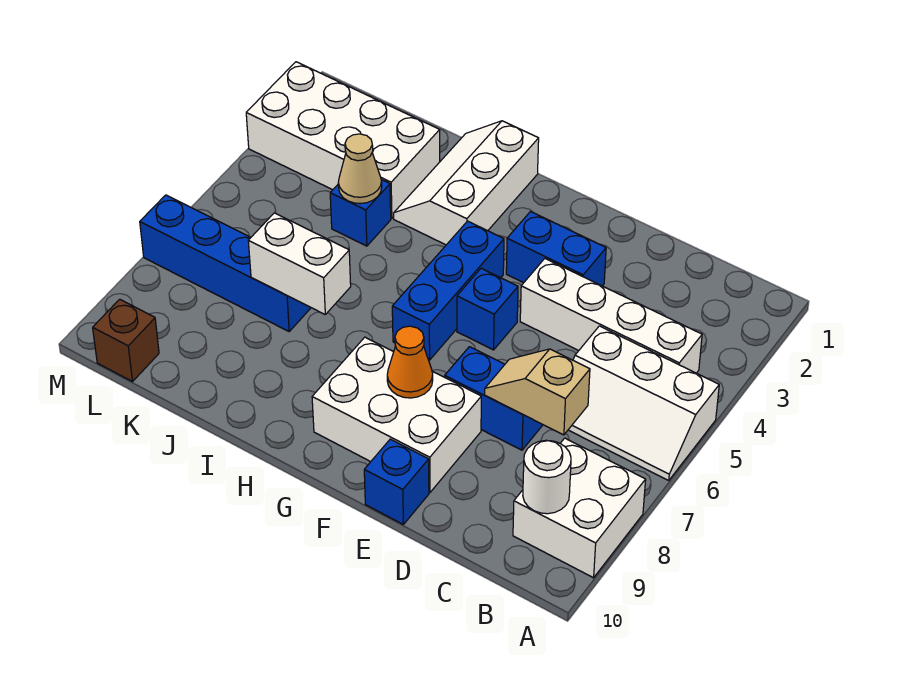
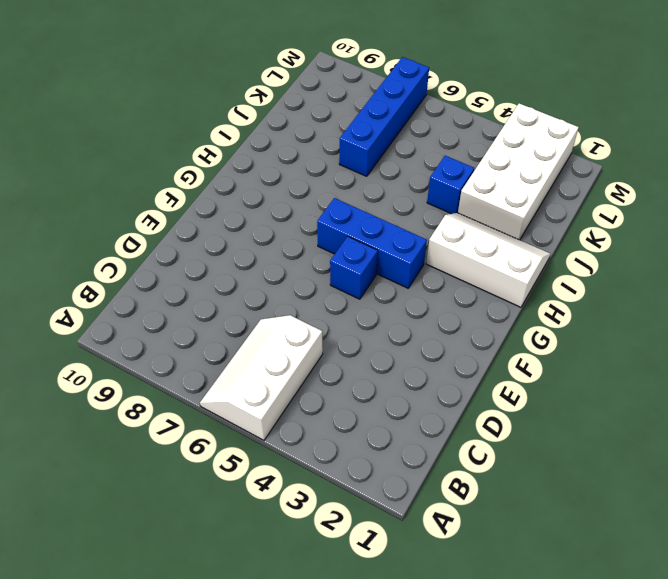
none -> white 2x2 brick [513,438,646,578]
none -> white 1x4 brick [520,259,702,373]
none -> blue 1x2 brick [445,347,543,450]

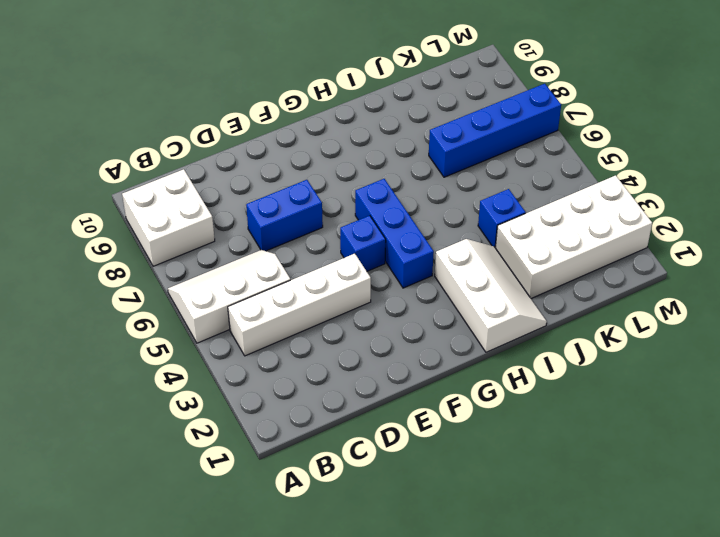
none -> blue 1x2 brick [506,212,606,286]
none -> white 2x3 brick [312,337,481,492]
none -> blue 1x1 brick [364,439,429,524]

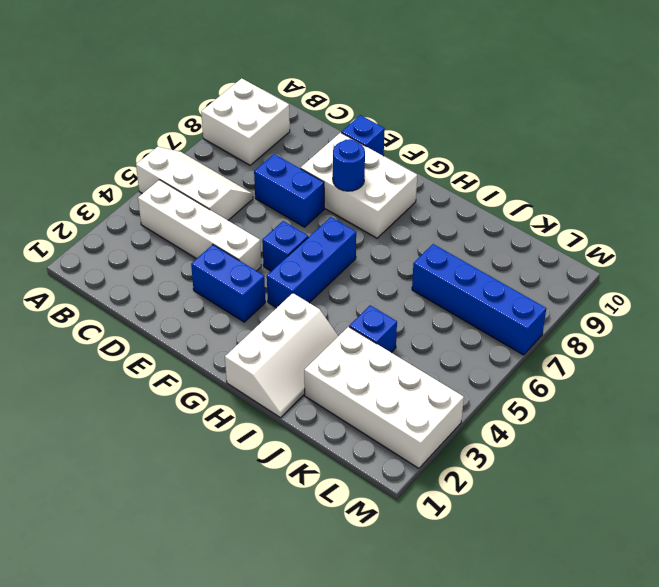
blue 1x1 round brick [333,139,365,191] -> orange 1x1 cone [387,326,433,398]
none -> brown 1x1 brick [93,299,159,382]
none -> white 1x1 round brick [523,440,571,514]
none -> tan 1x2 slope [485,349,590,435]

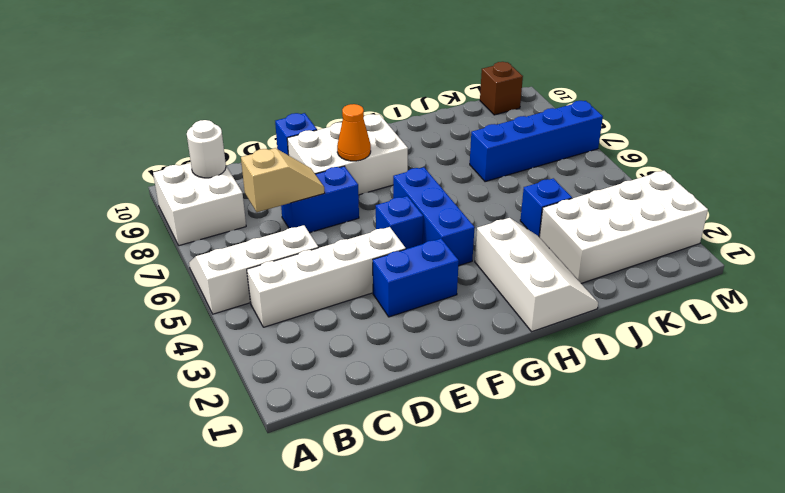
none -> white 1x2 brick [248,213,351,314]
none -> tan 1x1 cone [338,134,382,204]

